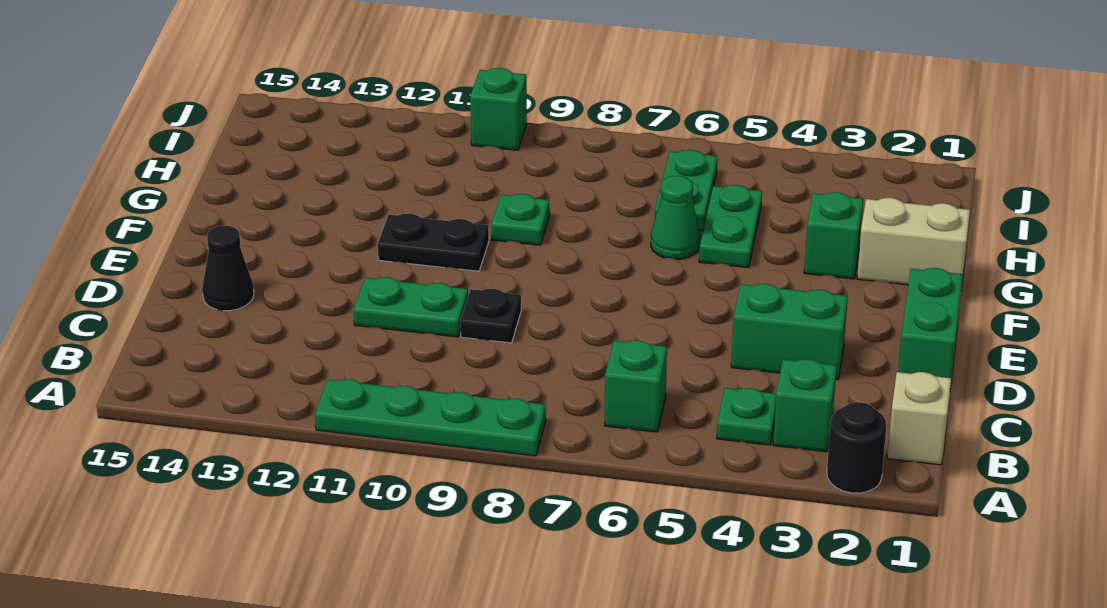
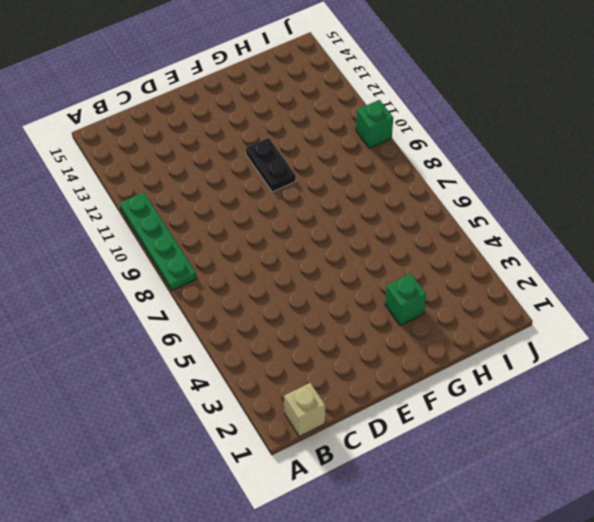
none -> black 1x1 round brick [827,402,886,493]
none -> green 1x1 brick [773,359,837,452]
none -> green 1x1 plate [717,388,776,445]

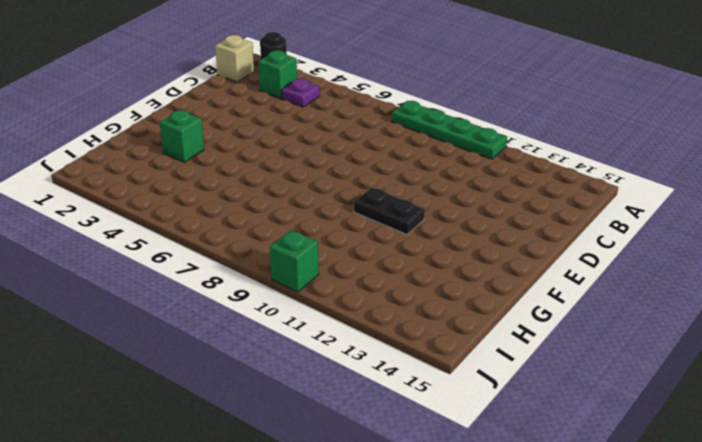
purple 1x1 plate [281,79,320,107] -> green 1x1 plate [717,388,776,445]
none -> green 1x1 brick [605,340,667,432]
none -> green 1x2 brick [898,268,963,386]
none -> green 1x2 brick [731,284,848,379]

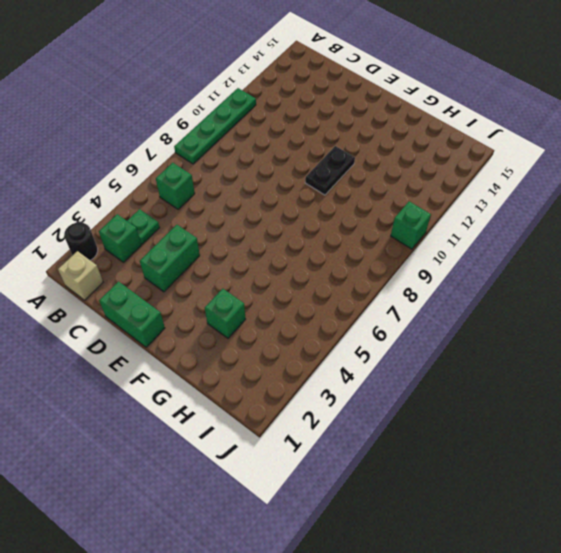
none -> black 1x1 plate [460,289,521,343]
none -> green 1x2 plate [354,277,468,337]
none -> black 1x1 cone [202,226,254,311]

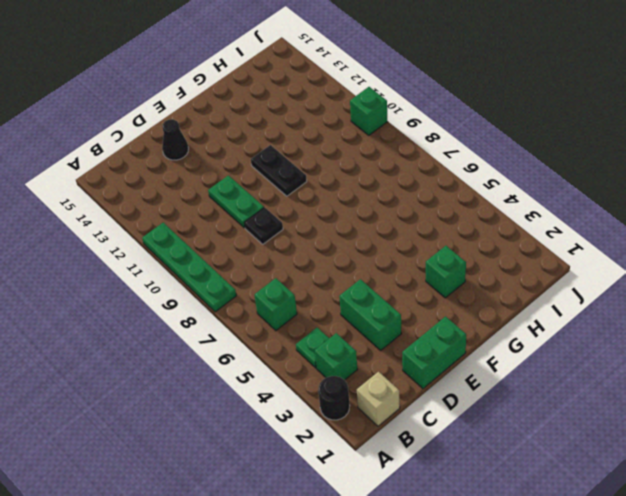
none -> tan 1x2 brick [857,198,970,285]
none -> green 1x2 plate [699,185,762,268]
none -> green 1x1 cone [651,176,700,259]

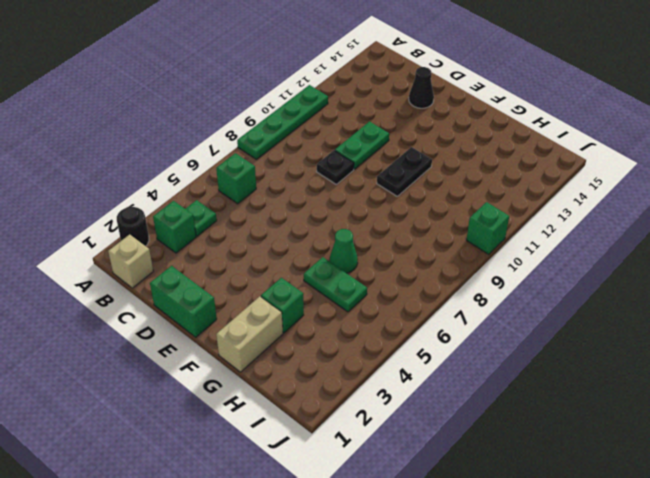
none -> green 1x2 brick [731,284,848,379]
none -> green 1x1 plate [492,194,550,245]
none -> green 1x2 plate [655,150,718,231]

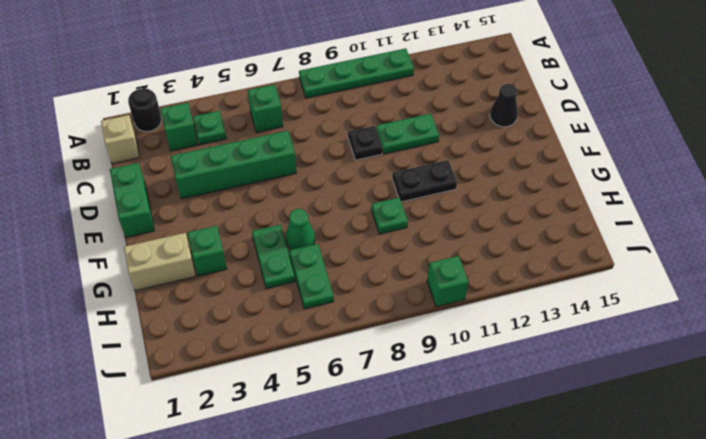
green 1x4 brick [171,131,297,199] -> green 1x2 brick [731,284,848,379]

